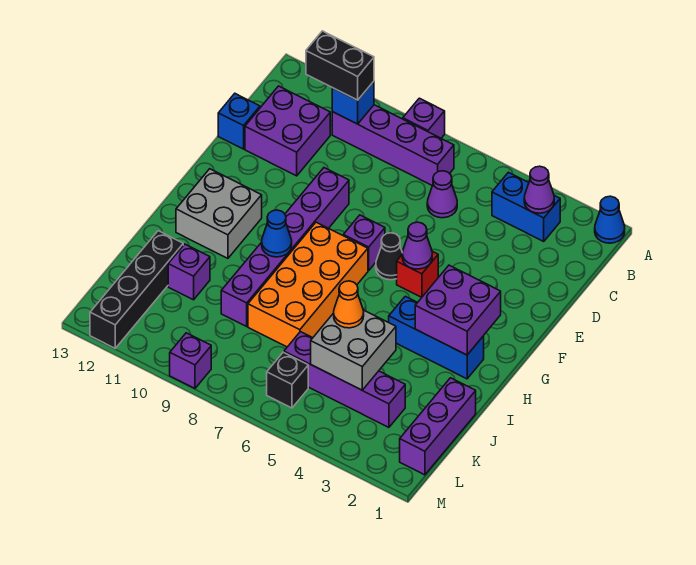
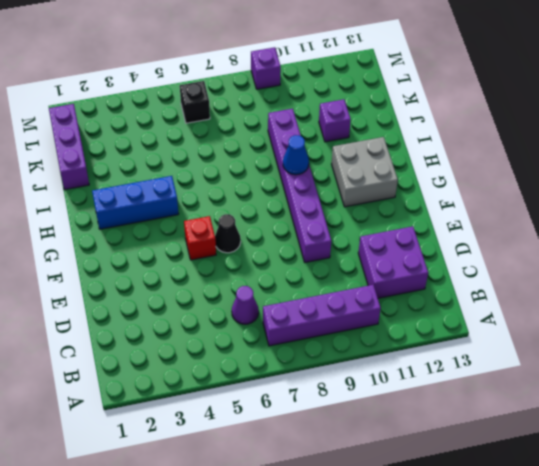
none -> blue 1x1 cone [595,196,625,243]
none -> purple 1x1 brick [403,98,445,138]
none -> blue 1x2 brick [492,172,560,241]

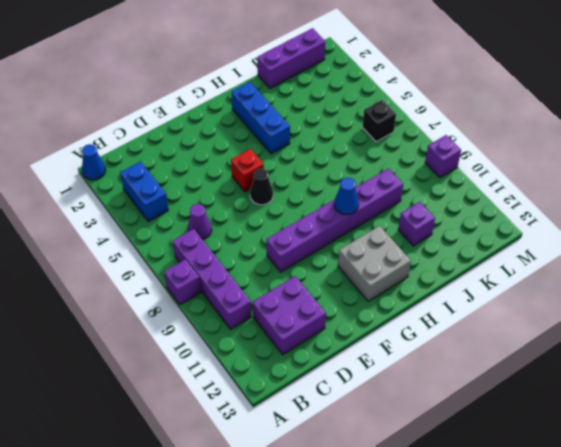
none -> blue 1x1 brick [218,94,260,149]
none -> purple 1x1 brick [343,215,385,271]
none -> orange 2x4 brick [248,222,368,347]

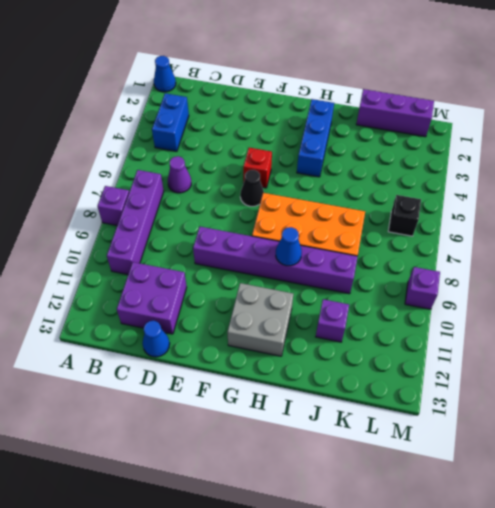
blue 1x1 cone [142,321,170,357] -> blue 1x1 brick [218,94,260,149]
none -> purple 1x1 brick [343,215,385,271]
none -> black 1x4 brick [90,231,183,348]
none -> purple 1x4 brick [284,332,405,427]

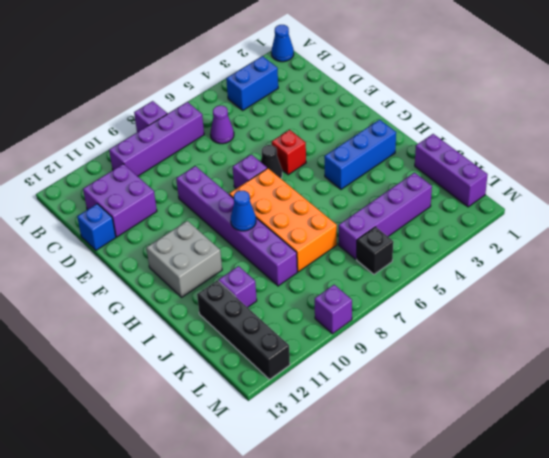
none -> purple 1x1 cone [524,166,554,213]
none -> blue 1x1 brick [332,81,374,124]
none -> purple 1x1 cone [402,222,432,269]

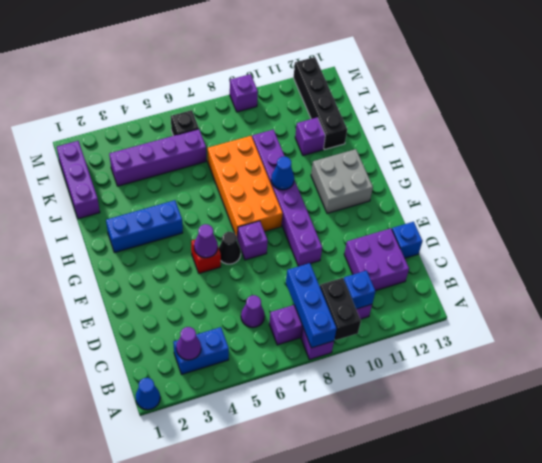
blue 1x3 brick [286,263,337,348] -> none
black 1x2 brick [320,278,361,340] -> black 1x2 brick turned to [306,31,374,100]
none -> purple 2x2 brick [415,265,501,355]
none -> grey 2x2 brick [311,310,396,390]
none -> orange 1x1 cone [334,281,364,328]

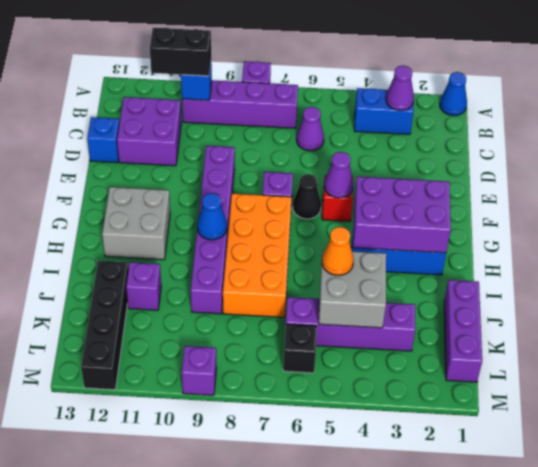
purple 2x3 brick [353,177,451,253] -> purple 2x2 brick [415,265,501,355]

